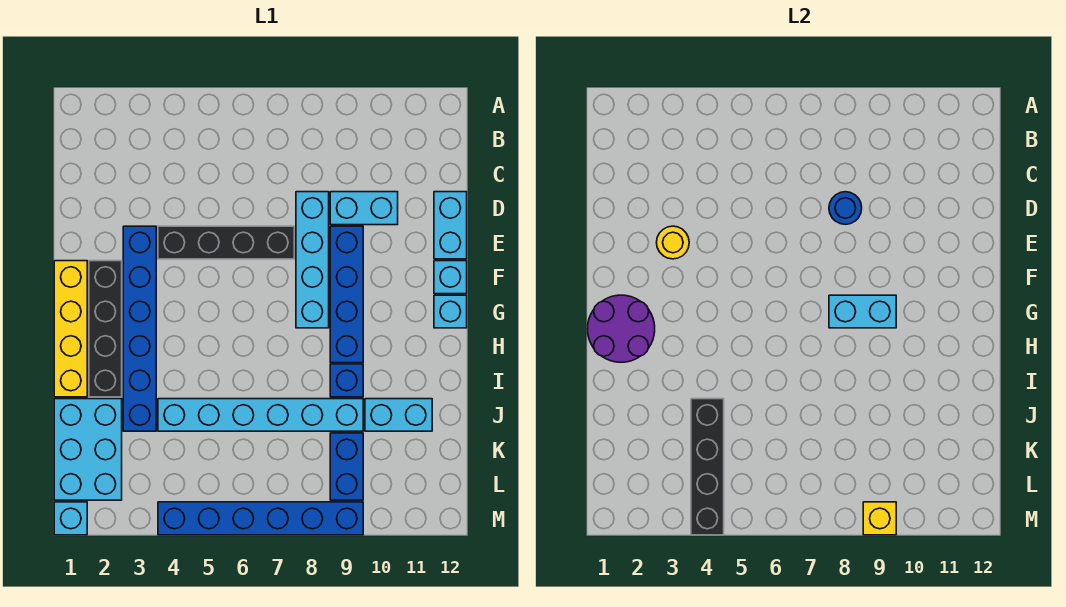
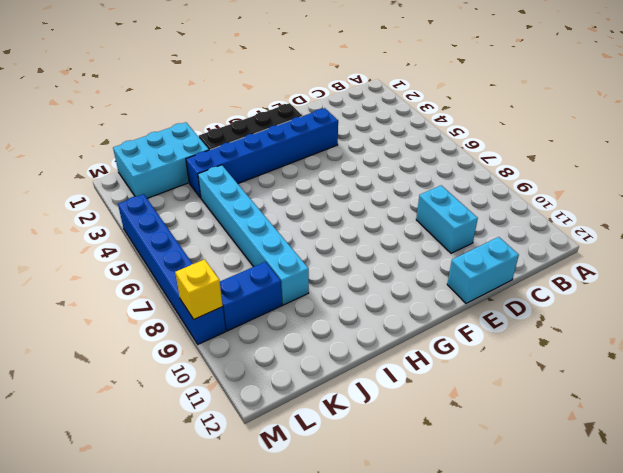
none -> cyan 1x4 brick [296,192,329,328]
none -> black 1x4 brick [158,226,294,259]
none -> blue 1x4 brick [330,226,363,363]

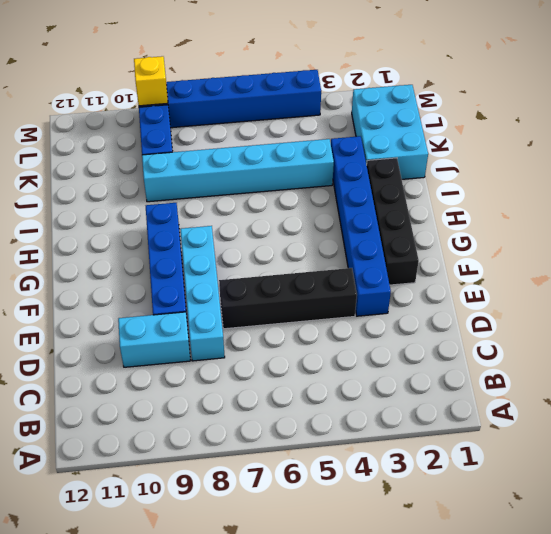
none -> cyan 1x2 brick [434,192,467,259]
none -> yellow 1x4 brick [54,261,87,397]
none -> cyan 1x1 brick [434,261,467,294]

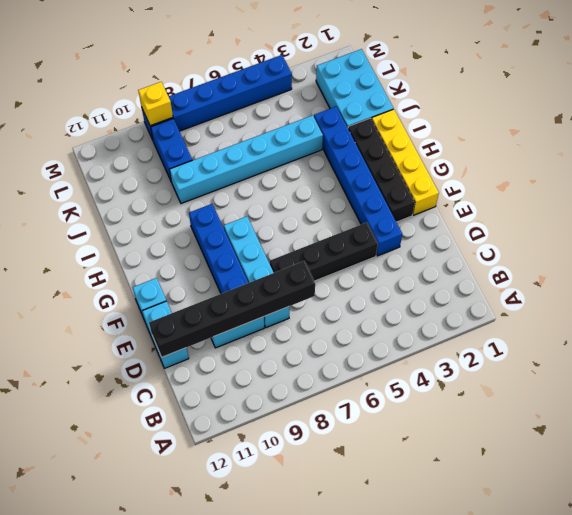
black 1x6 brick [149,261,315,357] -> blue 1x1 round brick [829,192,862,224]
none -> cyan 1x1 brick [434,295,467,328]
none -> blue 1x1 brick [330,364,363,397]
none -> cyan 1x2 brick [365,399,432,431]

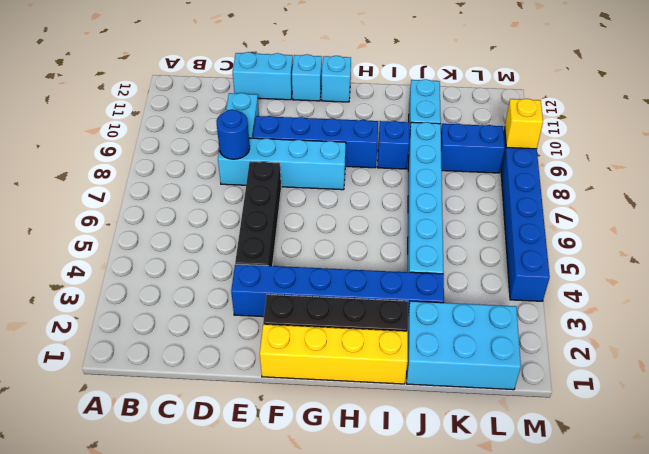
none -> cyan 1x1 brick [54,502,87,535]
none -> yellow 1x1 round brick [657,226,689,259]
none -> purple 2x2 round brick [588,295,655,362]

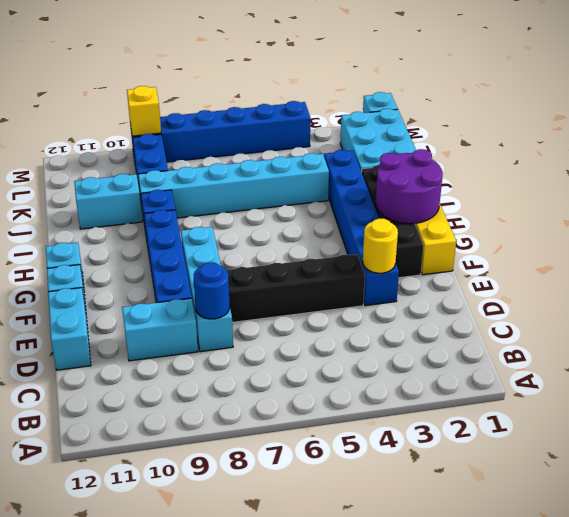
none -> cyan 1x2 brick [829,295,896,328]
none -> black 1x4 brick [691,399,724,535]

